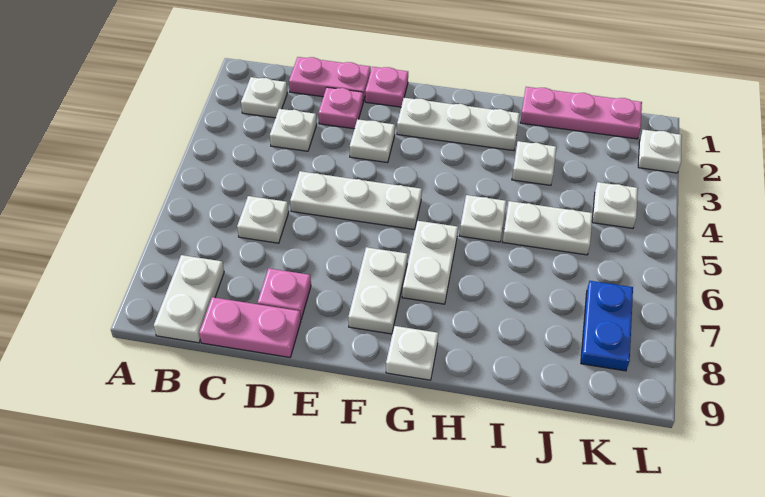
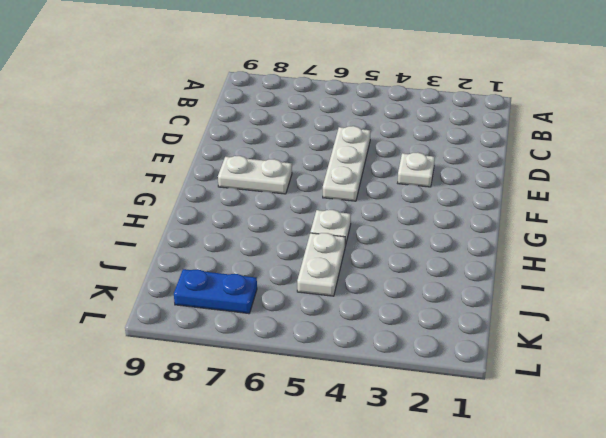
none -> white 1x1 plate [241,77,287,118]
none -> white 1x2 plate [154,255,224,343]
none -> pink 1x2 plate [289,57,371,102]

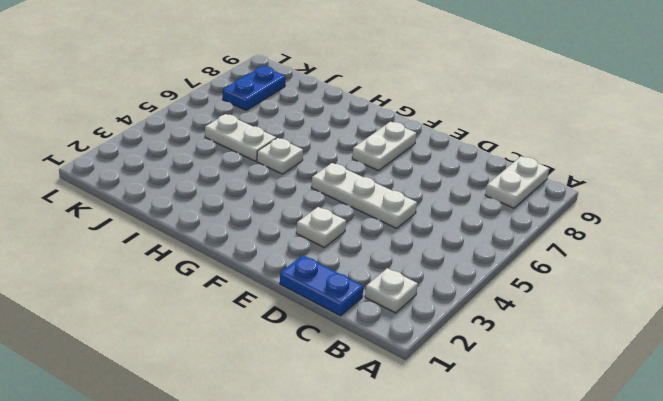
blue 1x2 plate [280,255,363,316] -> pink 1x2 plate [289,57,371,102]
none -> white 1x1 plate [270,109,317,151]
none -> white 1x1 plate [237,196,289,243]
none -> pink 1x2 plate [199,297,301,357]

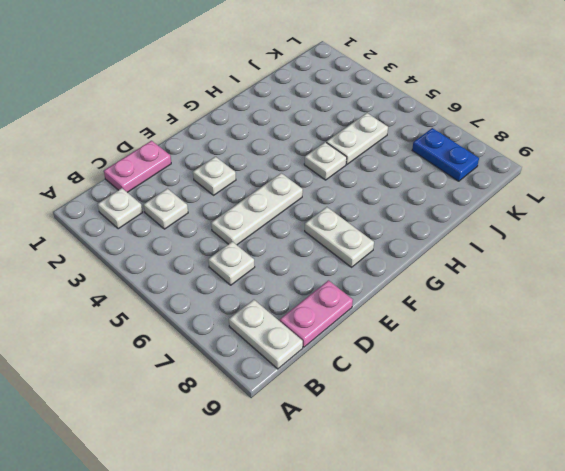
none -> pink 1x1 plate [318,87,363,129]
none -> pink 1x1 plate [257,268,311,319]
none -> pink 1x1 plate [365,67,408,107]

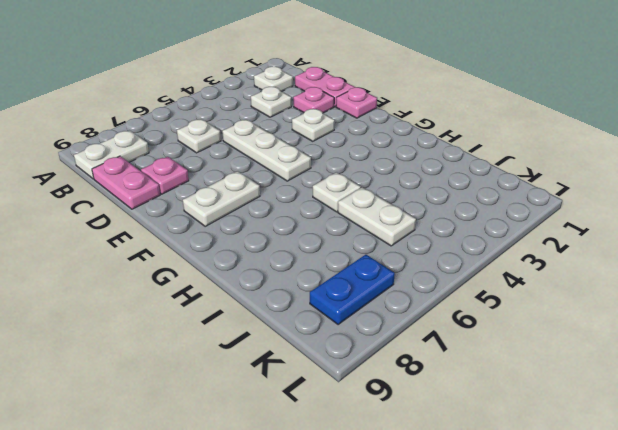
none -> white 1x3 plate [397,98,520,151]
none -> white 1x2 plate [402,221,458,304]
none -> white 1x1 plate [386,326,438,380]

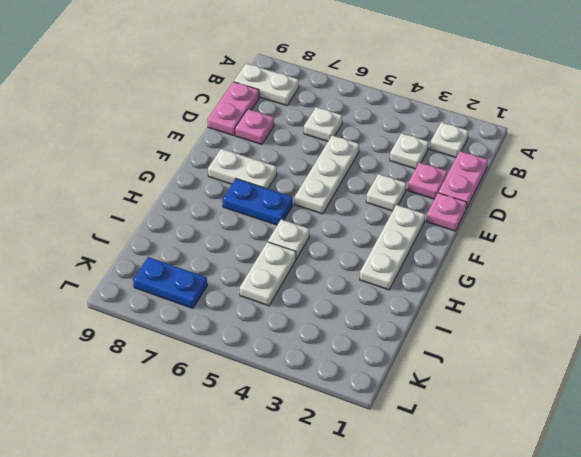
blue 1x2 plate [223,179,293,225] -> white 1x2 plate [402,221,458,304]
none -> white 1x1 plate [386,326,438,380]
none -> pink 1x3 plate [520,87,642,139]
none -> white 1x1 plate [512,141,556,185]

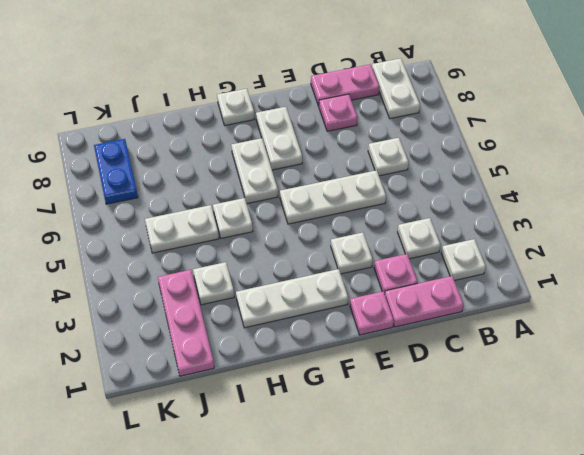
pink 1x3 plate [158,270,214,376] -> pink 1x3 plate turned to [520,87,642,139]
none -> white 1x1 plate [592,182,638,228]
none -> white 1x1 plate [638,130,682,173]

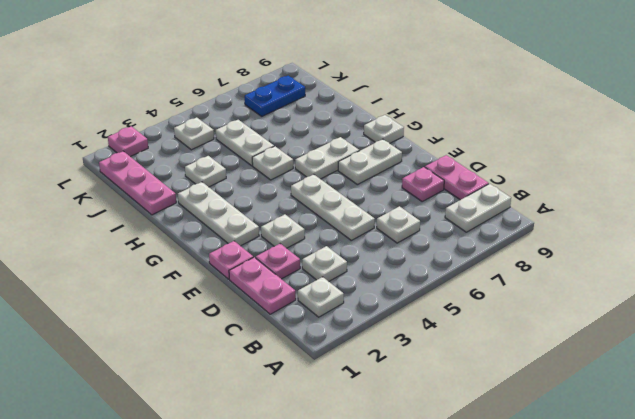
pink 1x1 plate [108,126,148,157] -> white 1x1 plate [638,130,682,173]

